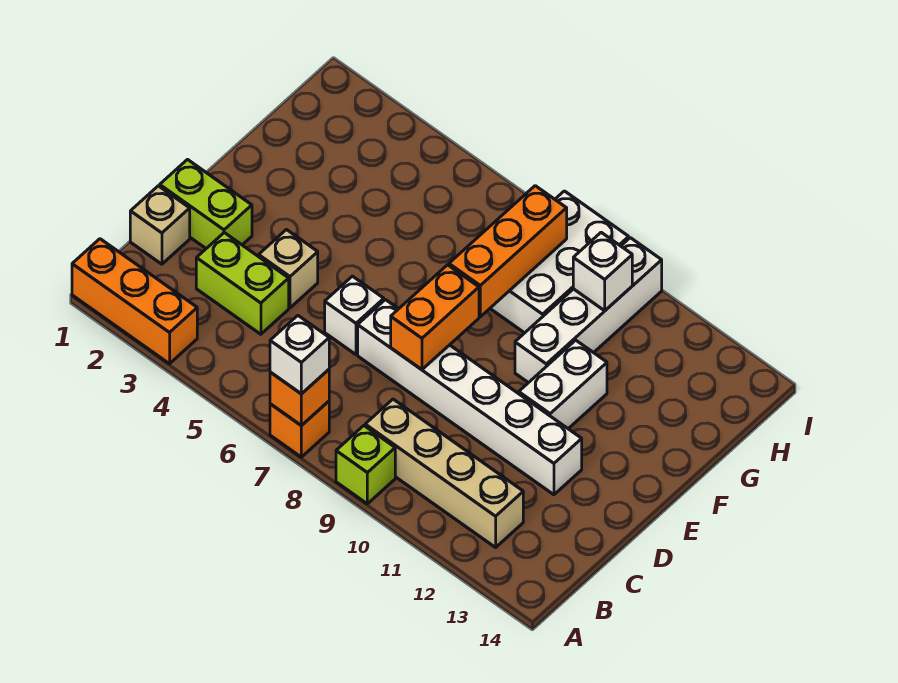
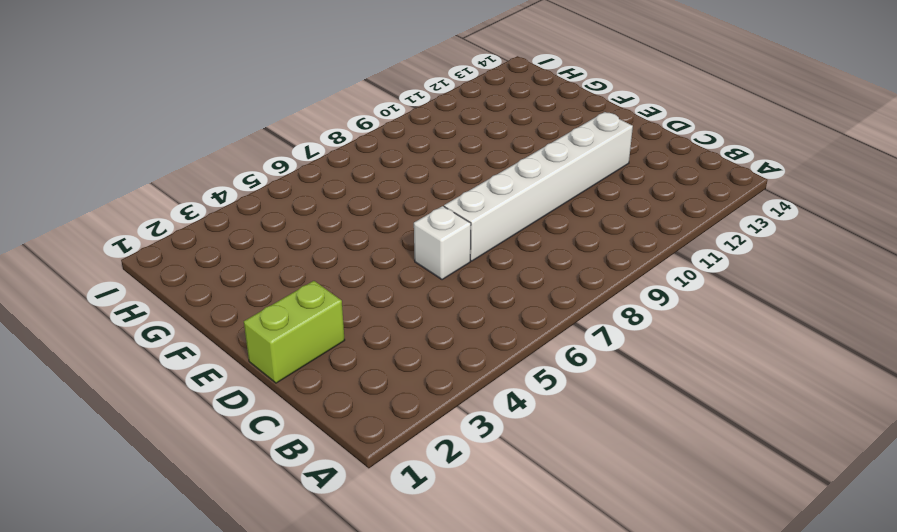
none -> orange 1x3 brick [72,239,197,364]
none -> orange 1x1 brick [270,401,329,457]
none -> lime 1x1 brick [336,426,395,504]

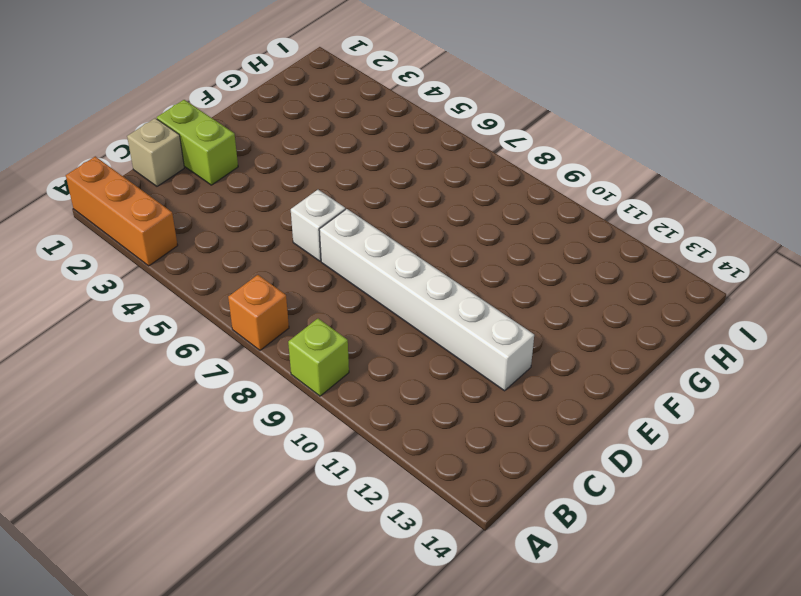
none -> tan 1x4 brick [365,399,523,547]
none -> lime 1x2 brick [196,233,289,334]
none -> tan 1x1 brick [259,230,318,308]

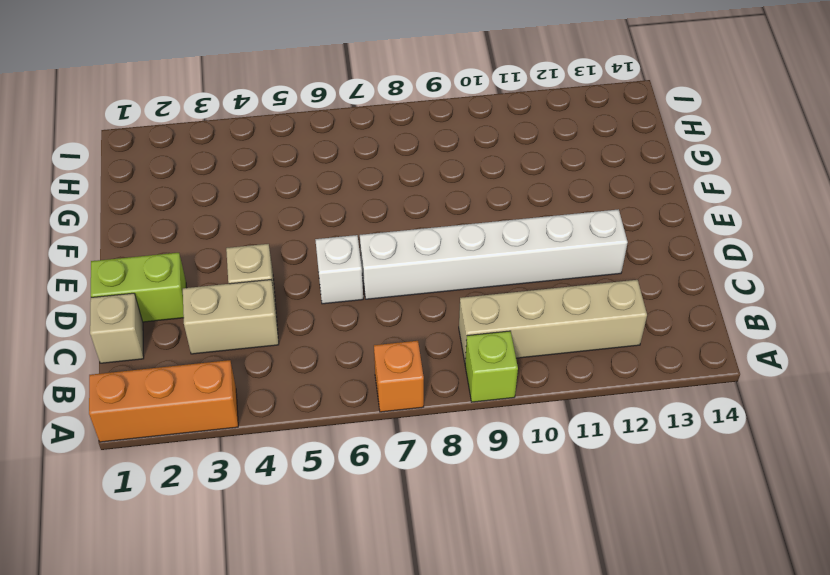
tan 1x2 brick [183,279,279,354] -> lime 1x2 brick [196,233,289,334]
none -> white 1x2 brick [519,340,607,429]
none -> white 1x4 brick [515,238,662,383]
none -> white 2x3 brick [490,191,629,333]

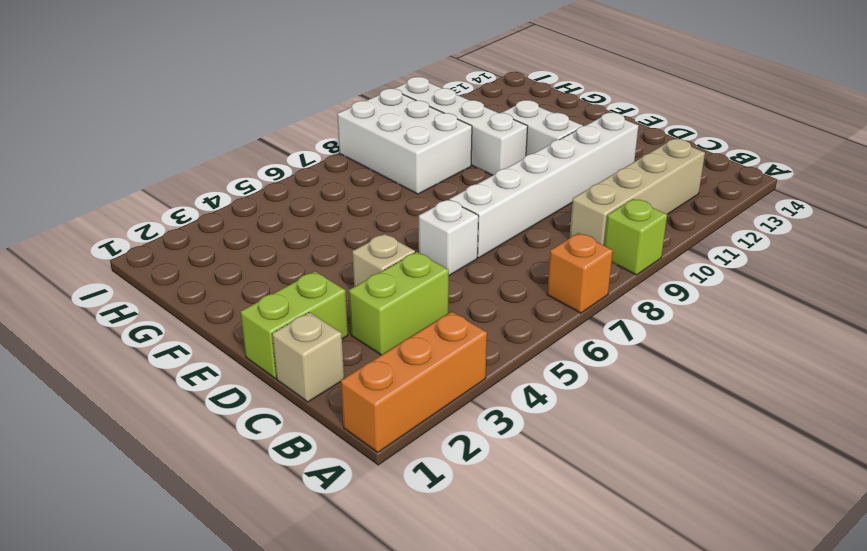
none -> orange 1x1 brick [270,370,329,426]
none -> orange 1x2 brick [391,265,479,370]
none -> orange 1x3 brick [449,186,567,317]

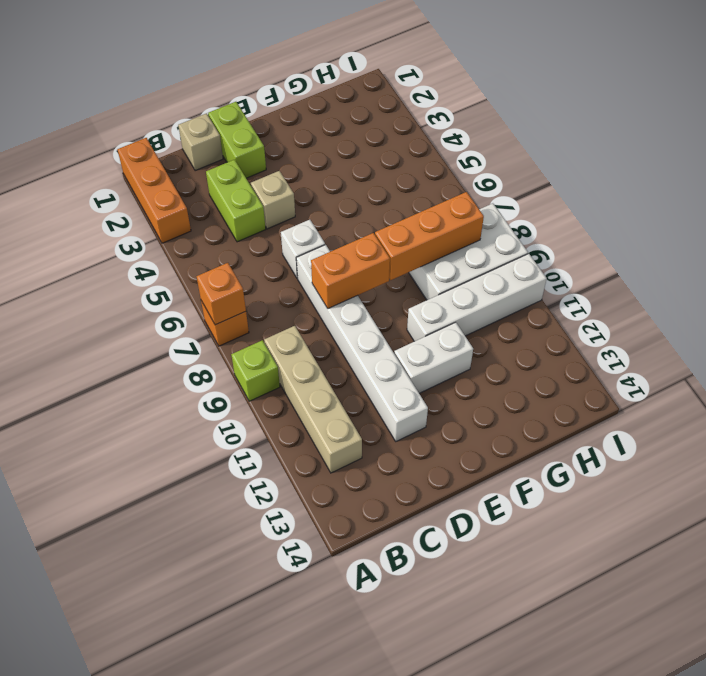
none -> white 1x1 brick [573,232,632,311]
none -> white 1x1 brick [270,316,329,394]

